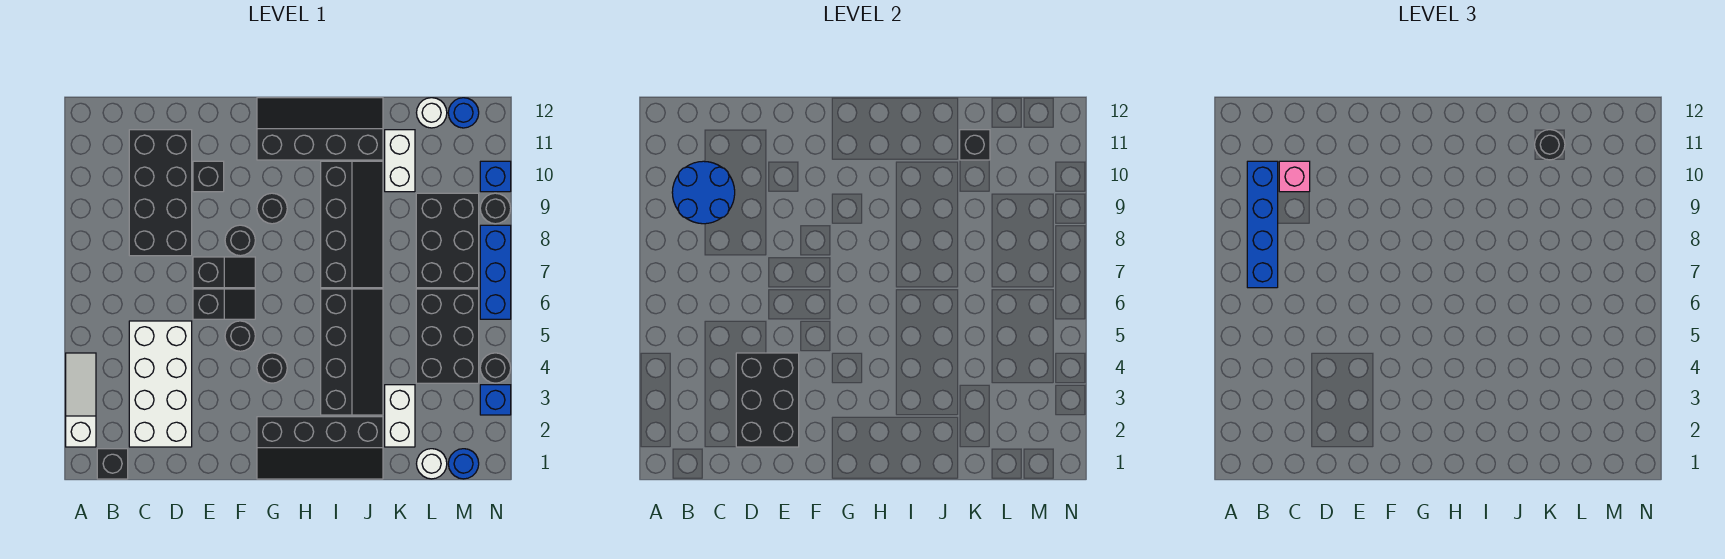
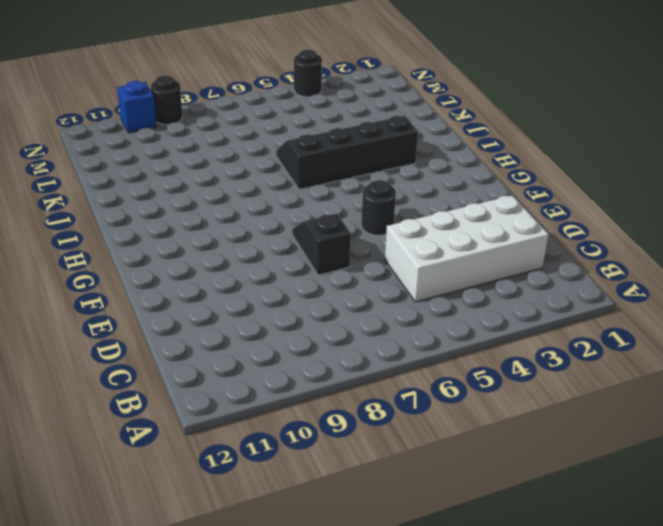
none -> white 1x3 slope [66,353,96,447]
none -> black 1x1 brick [97,449,128,479]
none -> black 2x4 brick [129,130,192,256]
none -> black 1x2 slope [193,289,255,319]

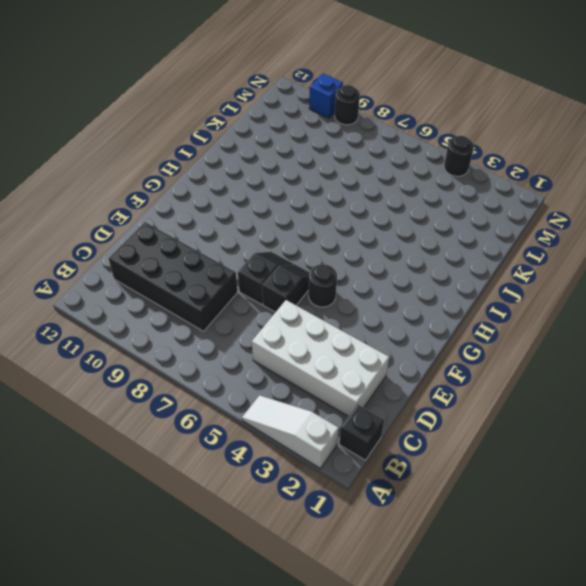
none -> black 1x1 brick [193,161,224,192]
none -> black 1x1 round brick [225,225,255,256]
none -> black 2x4 slope [257,417,383,479]
none -> black 1x1 round brick [257,353,287,383]

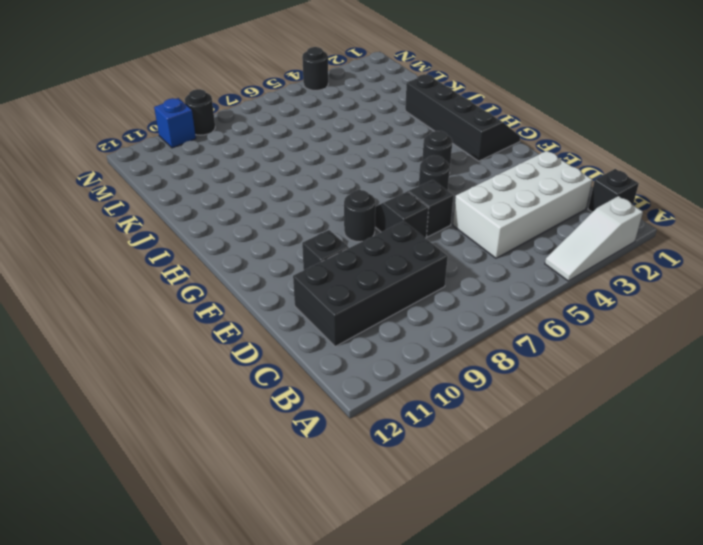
none -> black 1x1 round brick [257,193,287,224]
none -> black 2x4 slope [257,98,383,160]
none -> black 2x4 slope [321,289,383,415]
none -> black 2x4 slope [321,161,383,288]

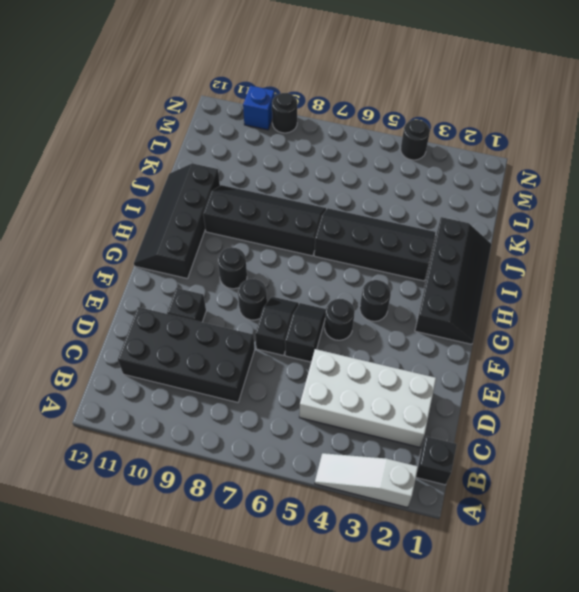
none -> white 1x2 brick [385,385,415,447]
none -> white 1x2 brick [385,130,415,192]
none -> white 1x1 round brick [417,449,447,479]
none -> black 2x3 brick [416,289,479,383]

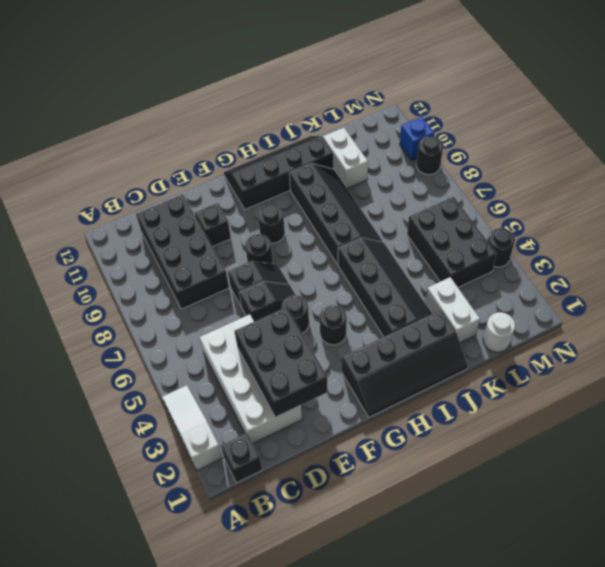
none -> black 2x3 brick [416,193,479,288]
none -> white 1x1 round brick [417,98,447,128]
none -> blue 1x1 round brick [448,449,479,479]
none -> blue 1x1 round brick [448,98,479,128]

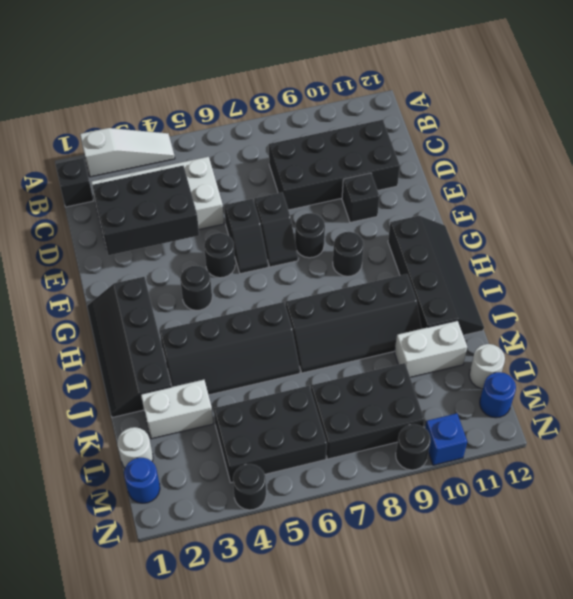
none -> blue 1x1 brick [480,385,511,415]
none -> blue 1x3 brick [480,225,511,319]
none -> blue 2x2 round brick [672,161,735,224]
none -> black 1x1 brick [960,130,990,160]

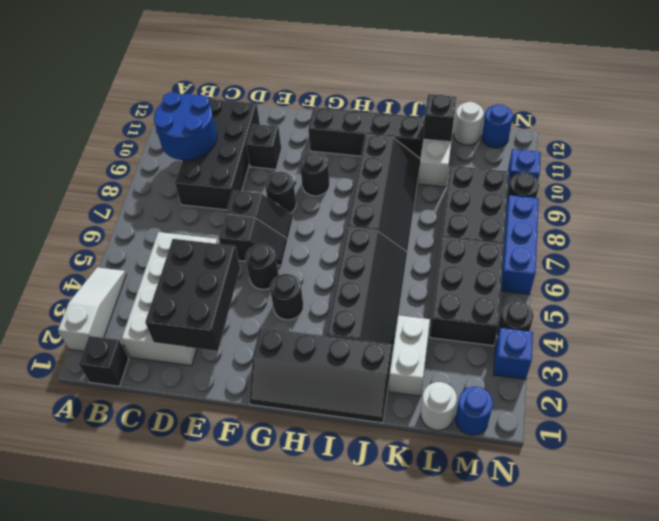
none -> blue 1x4 brick [1247,161,1278,288]
none -> pink 1x1 brick [1279,161,1310,192]
none -> black 1x1 round brick [1535,130,1565,160]

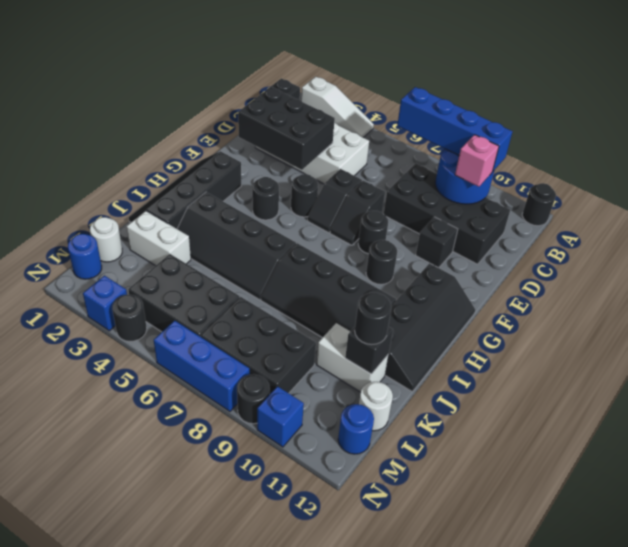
black 1x1 round brick [522,183,556,226] -> none

